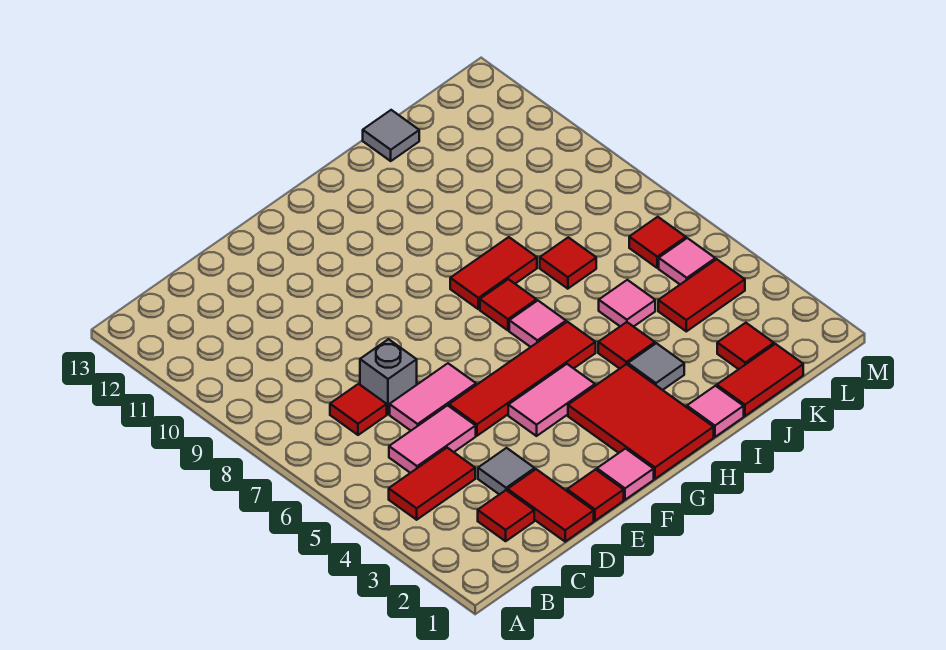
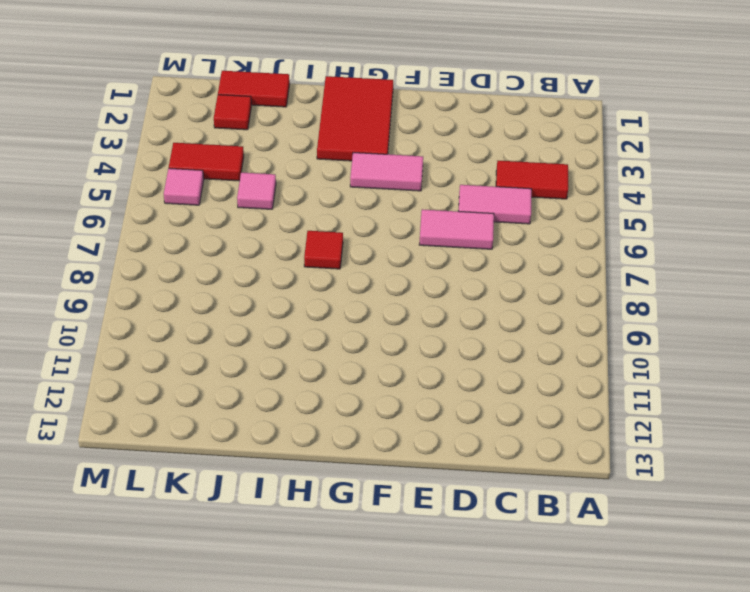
none -> red 1x1 tile [478,490,534,541]
none -> red 1x1 tile [330,384,387,435]
none -> red 1x2 tile [508,469,594,542]

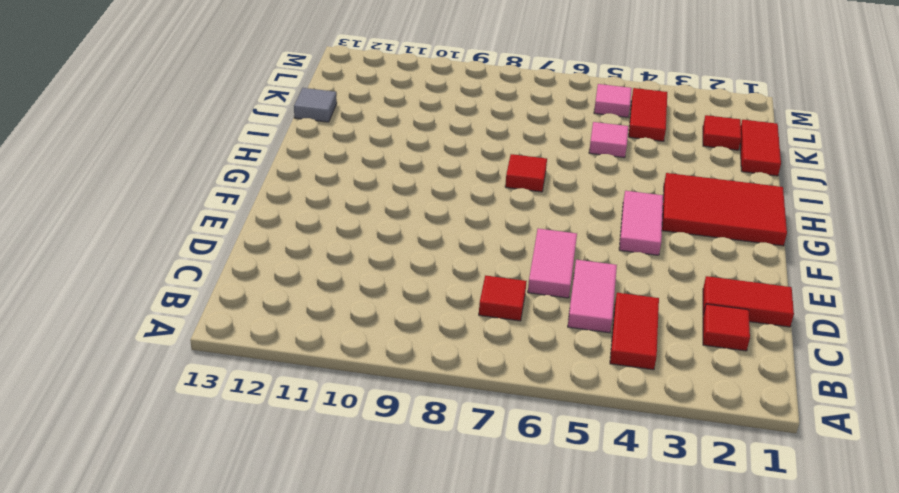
none -> grey 1x1 tile [478,448,535,495]
none -> grey 1x1 brick [360,339,417,414]
none -> red 1x1 tile [567,470,624,521]

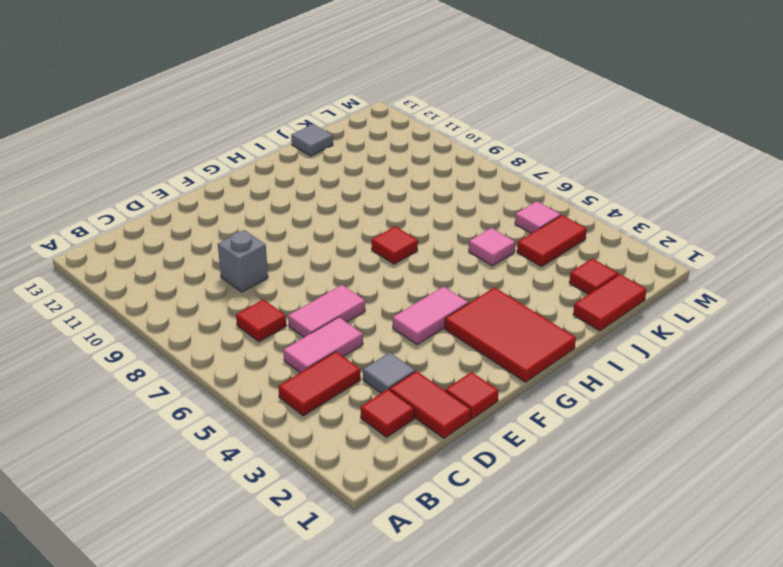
grey 1x1 brick [218,230,268,292] -> grey 1x1 brick moved to [360,339,417,414]
none -> red 1x4 tile [449,322,596,436]
none -> pink 1x1 tile [597,449,654,500]
none -> pink 1x1 tile [509,301,566,347]

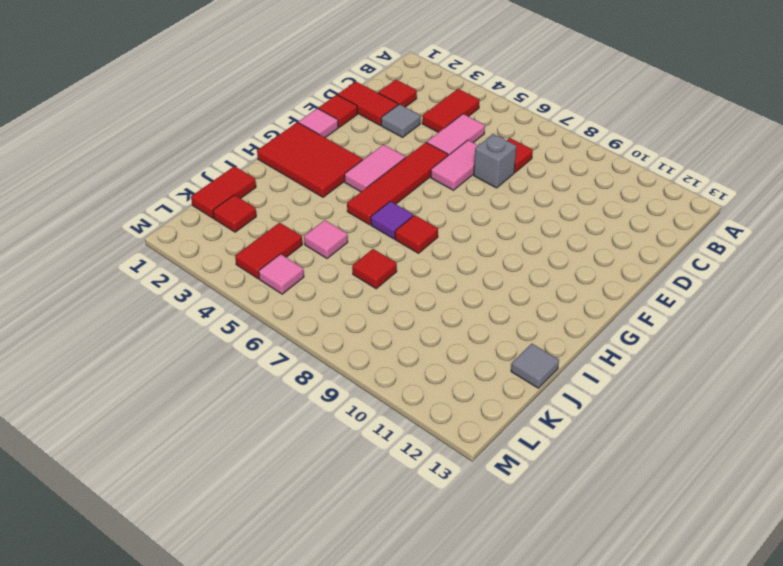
purple 1x1 tile [371,201,413,239] -> pink 1x1 tile [509,301,566,347]
none -> red 1x2 tile [450,237,537,309]
none -> pink 1x1 tile [687,386,744,437]
none -> grey 1x1 tile [628,343,684,390]

